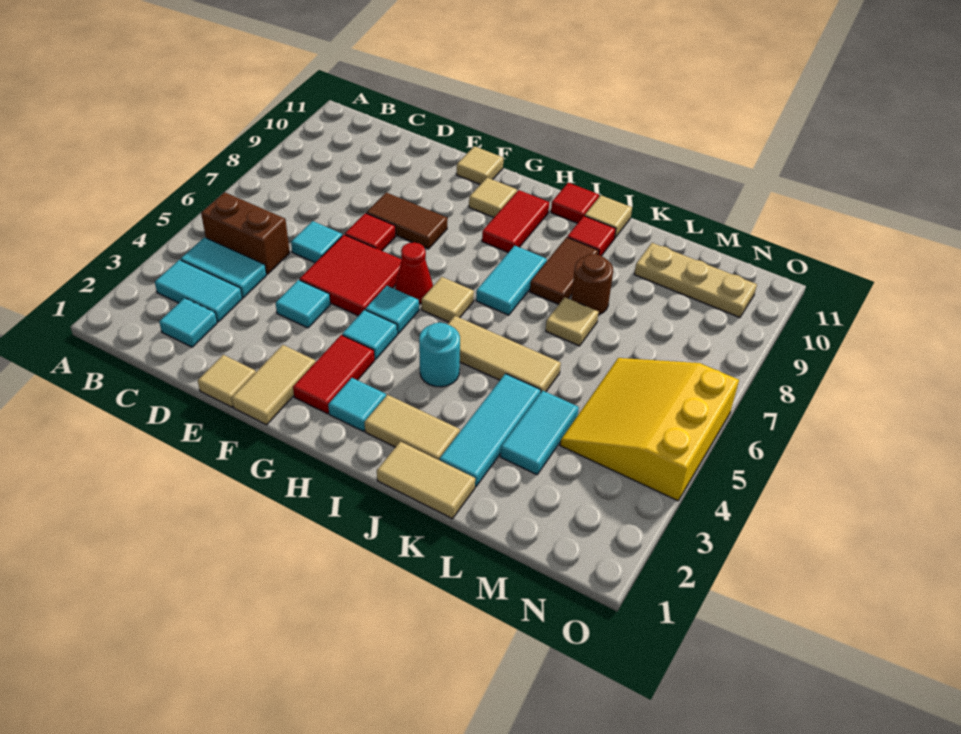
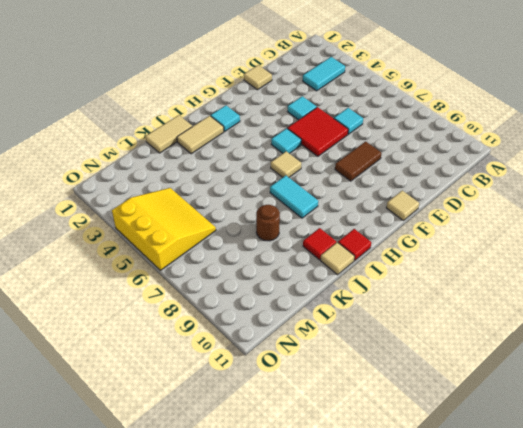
none -> cyan 1x2 tile [181,237,266,298]
none -> brown 1x2 brick [201,192,290,274]
none -> cyan 1x1 tile [159,298,217,347]
none -> red 1x1 tile [345,213,396,251]

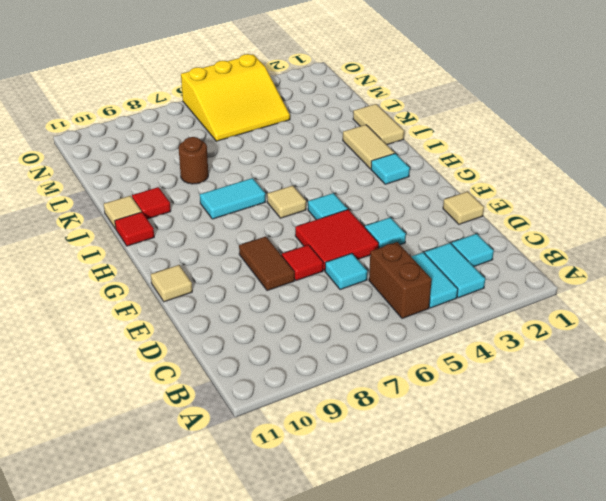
none -> tan 1x2 tile [232,345,315,425]
none -> red 1x2 tile [293,335,375,414]
none -> cyan 1x1 tile [342,310,397,359]
none -> red 1x1 cone [395,242,433,304]

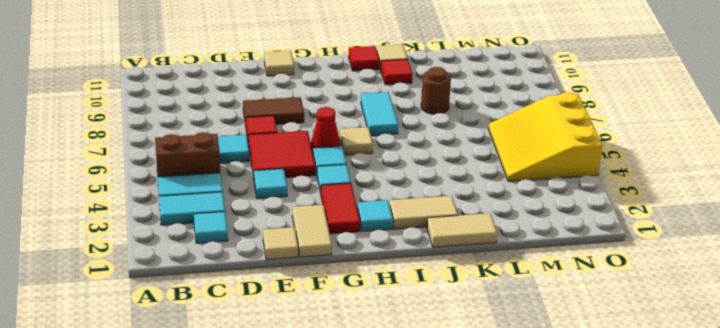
none -> tan 1x1 tile [469,178,517,217]
none -> red 1x2 tile [482,190,549,253]
none -> cyan 1x1 round brick [419,323,460,387]
none -> tan 1x3 tile [447,316,561,393]

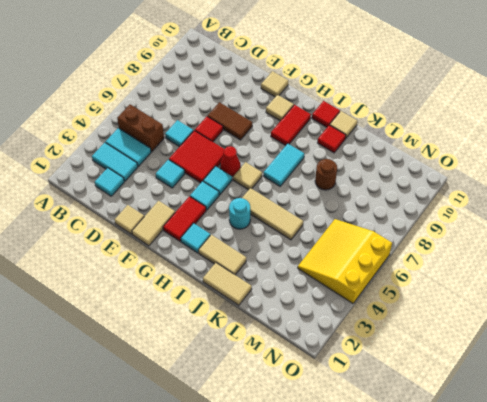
none -> brown 1x2 tile [530,237,599,304]
none -> cyan 1x3 tile [439,374,541,487]
none -> tan 1x1 tile [546,297,598,346]
none -> cyan 1x2 tile [500,391,579,475]

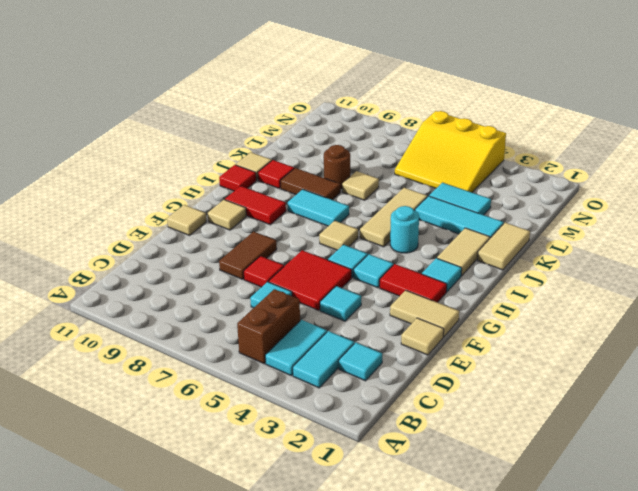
none -> red 1x1 cone [395,242,433,304]
none -> tan 1x3 plate [634,243,757,318]

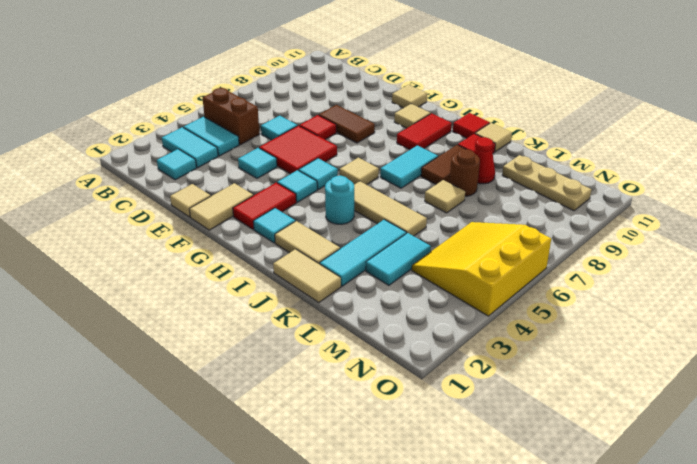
red 1x1 cone [474,137,495,184] -> red 1x1 cone moved to [395,242,433,304]

